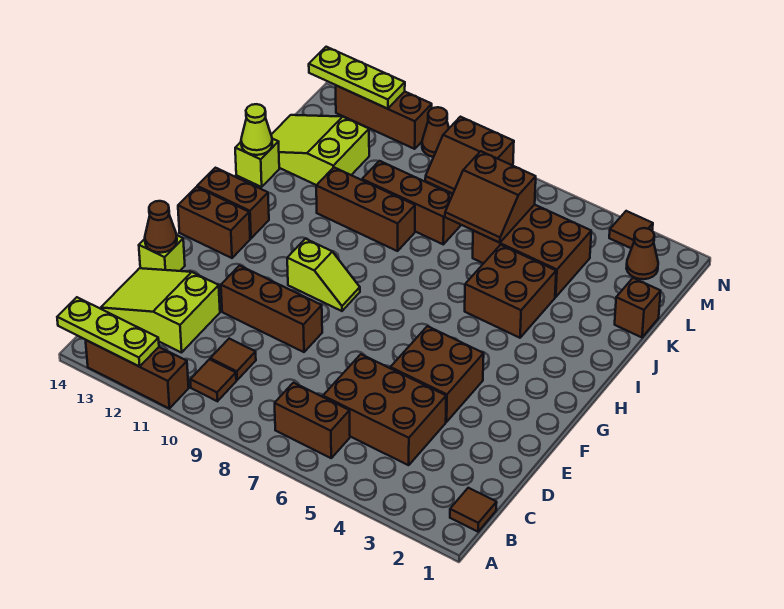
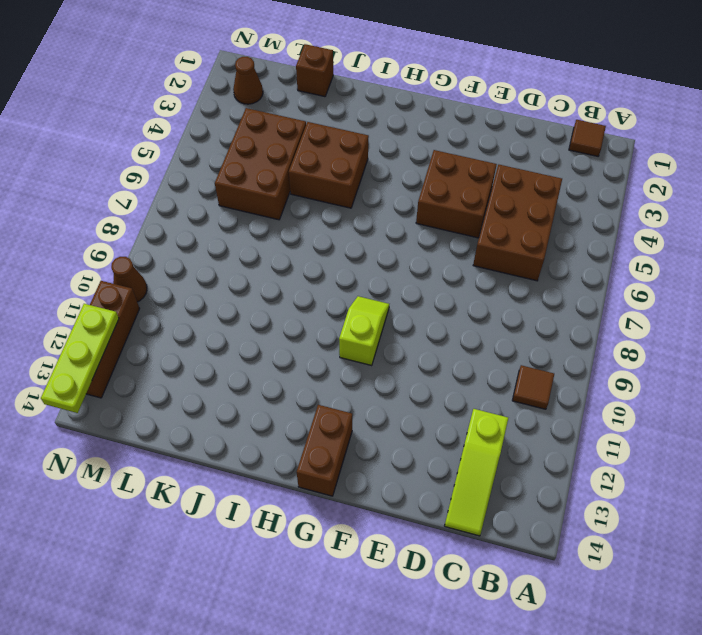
lime 1x3 slope [445,409,508,536] -> lime 2x3 slope [101,268,220,353]
none -> brown 1x3 brick [86,340,189,408]
none -> brown 1x2 brick [275,383,350,458]
none -> brown 1x1 tile [210,339,256,380]
none -> brown 1x3 brick [221,266,322,352]

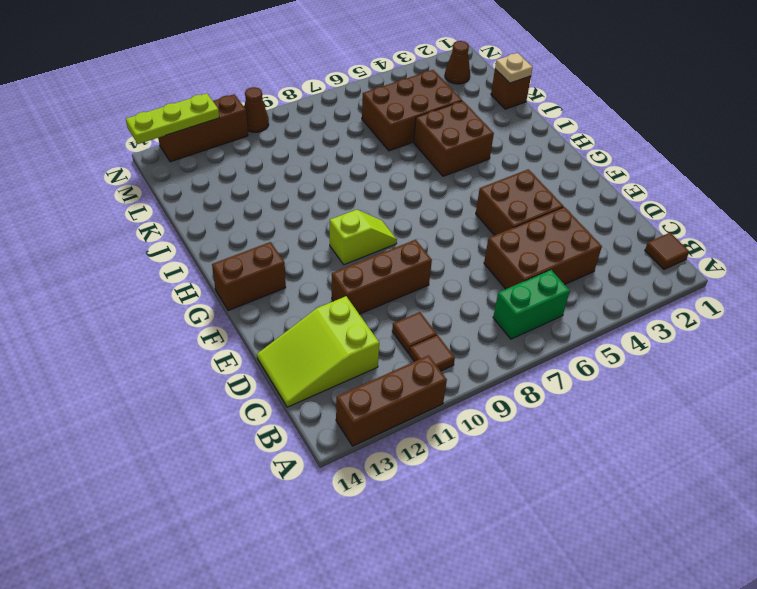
green 1x2 brick [493,270,570,339] -> brown 1x2 brick [275,383,350,458]
tan 1x1 plate [495,53,533,83] -> none
none -> lime 1x1 brick [139,235,185,271]
none -> brown 1x2 brick [197,168,269,238]
none -> brown 1x3 brick [316,167,415,251]
none -> lime 1x1 brick [235,139,279,187]

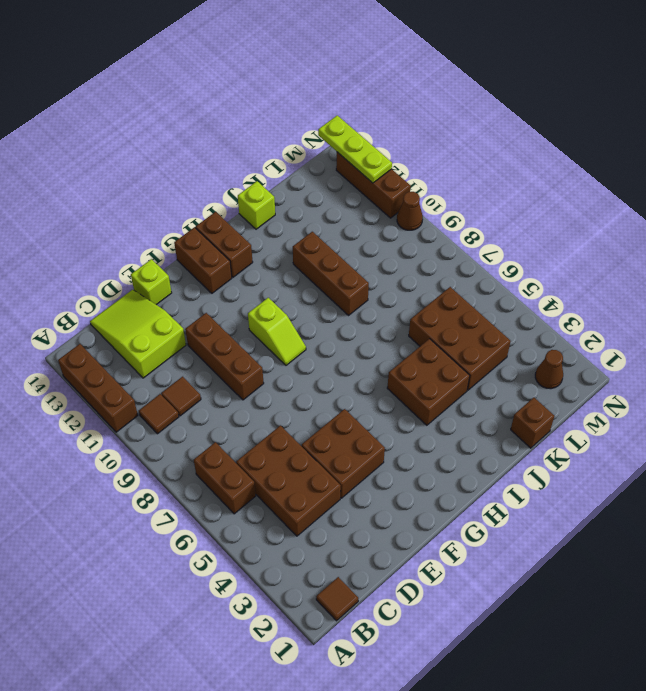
none -> brown 1x3 brick [362,161,460,244]
none -> lime 2x3 slope [271,115,369,185]
none -> brown 2x2 slope [425,117,514,194]
none -> brown 1x1 tile [609,211,653,248]

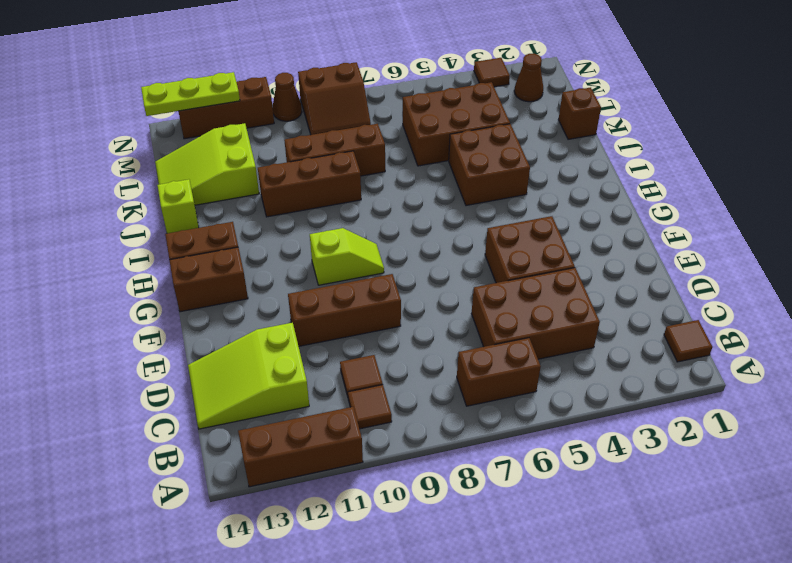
none -> lime 1x1 brick [139,235,185,271]
none -> lime 1x3 plate [57,297,159,367]
none -> brown 1x1 cone [145,201,177,253]
none -> lime 1x1 cone [241,104,272,155]

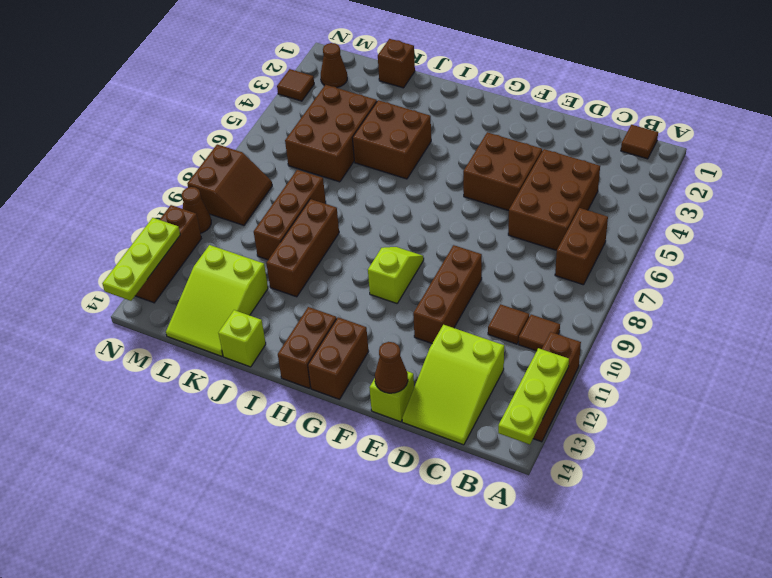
none -> lime 1x1 cone [241,104,272,155]
none -> brown 2x2 slope [445,151,536,243]

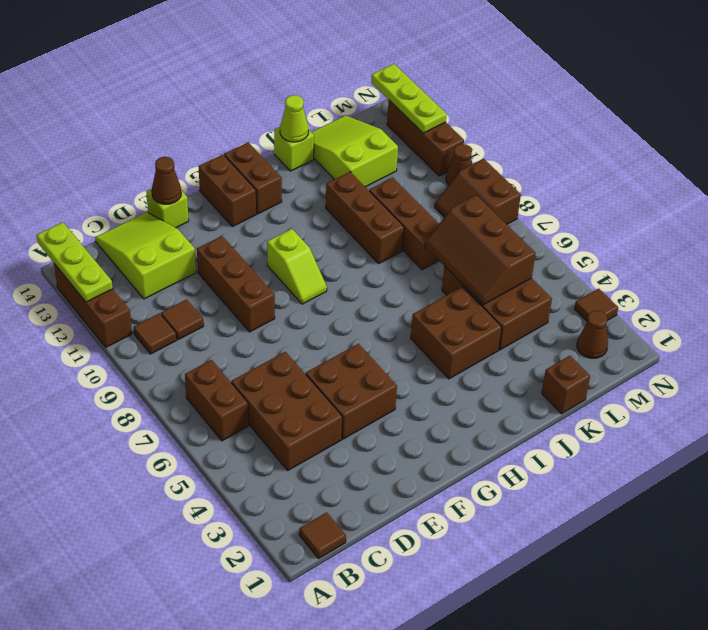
brown 2x3 slope [425,195,536,305] -> brown 2x2 slope [445,151,536,243]

